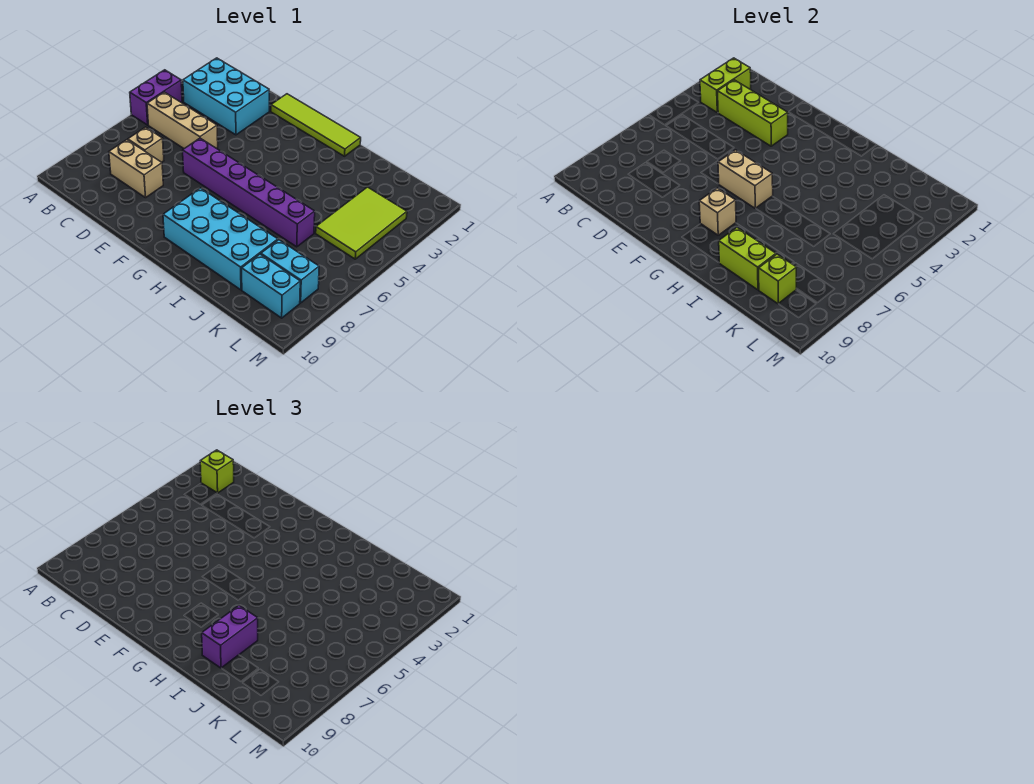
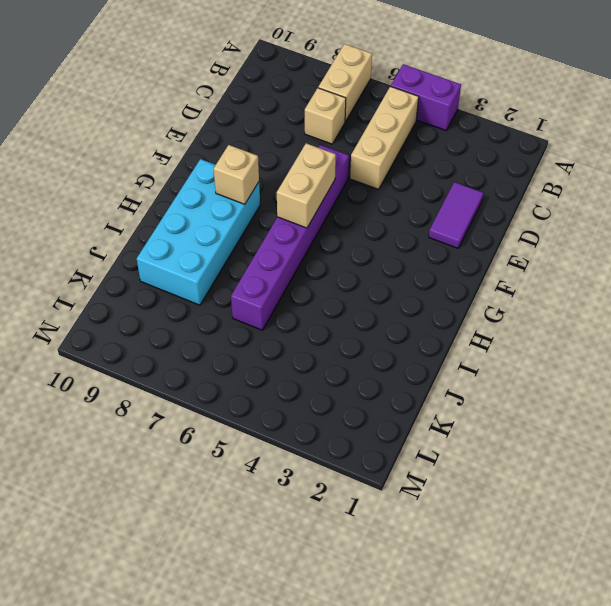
tan 1x2 brick [318,44,372,121] -> tan 1x2 brick moved to [109,140,163,198]
purple 1x2 tile [429,182,484,248] -> cyan 2x3 brick [183,58,269,135]
none -> lime 1x4 tile [271,94,361,156]
none -> lime 2x3 tile [316,187,407,259]
none -> cyan 1x2 brick [261,240,319,303]

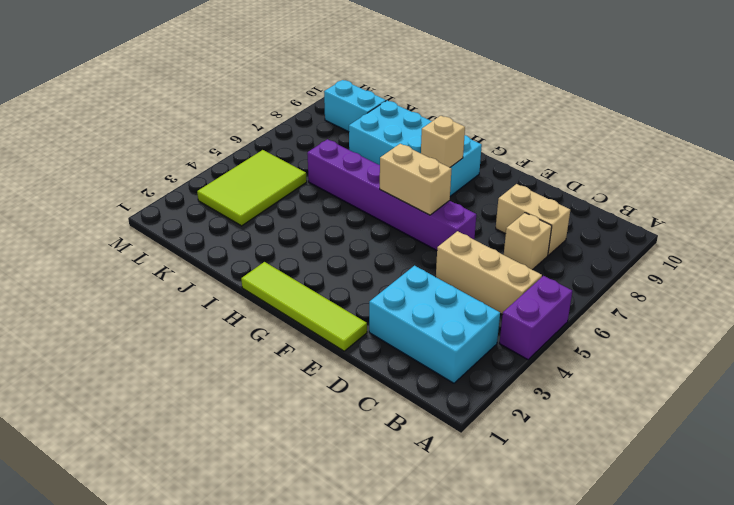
none -> cyan 1x2 brick [261,240,319,303]
none -> lime 1x2 brick [700,58,751,113]
none -> lime 1x3 brick [718,80,788,146]

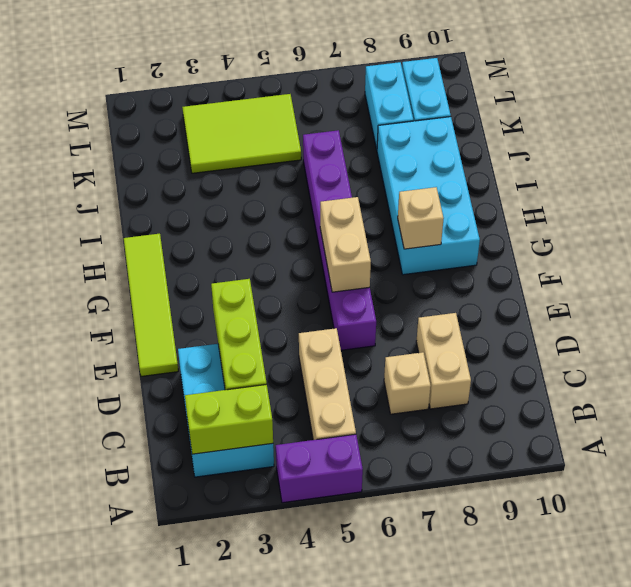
none -> lime 1x2 brick [719,228,776,290]
none -> lime 1x1 brick [759,254,797,304]
none -> lime 1x1 brick [200,450,234,493]

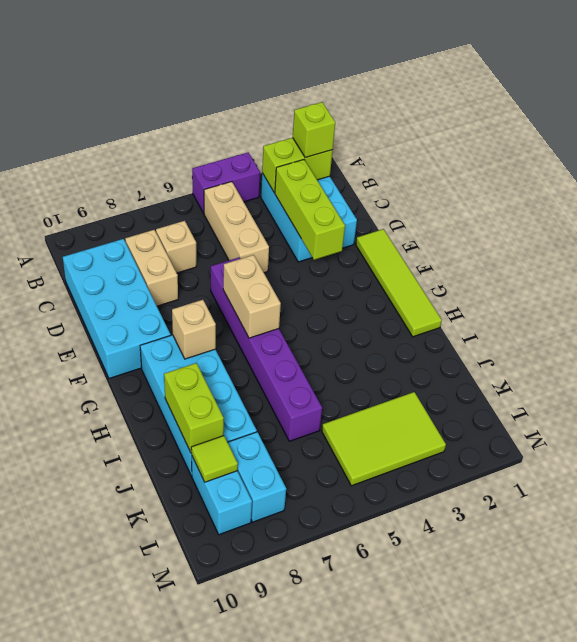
cyan 2x4 brick [63,239,171,378] -> none
lime 1x1 tile [191,436,238,482] -> lime 1x1 brick [759,254,797,304]
none -> purple 1x2 brick [202,606,258,668]

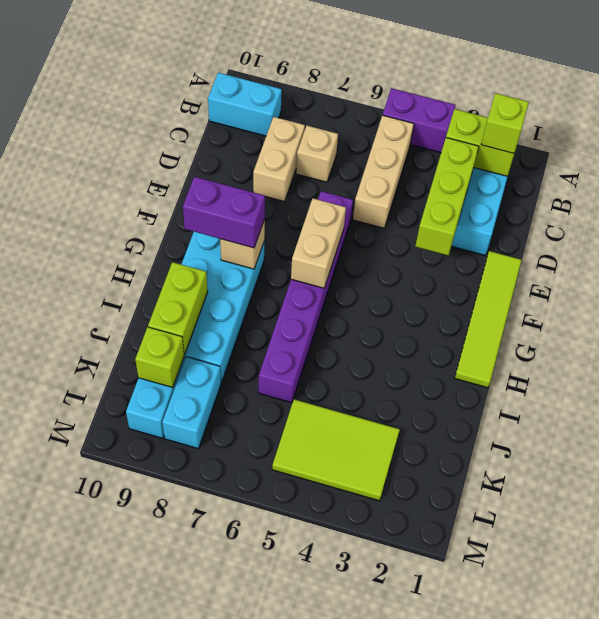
cyan 1x2 brick [208,73,282,136] -> none
purple 1x2 brick [183,177,265,248] -> purple 1x2 brick moved to [202,606,258,668]

